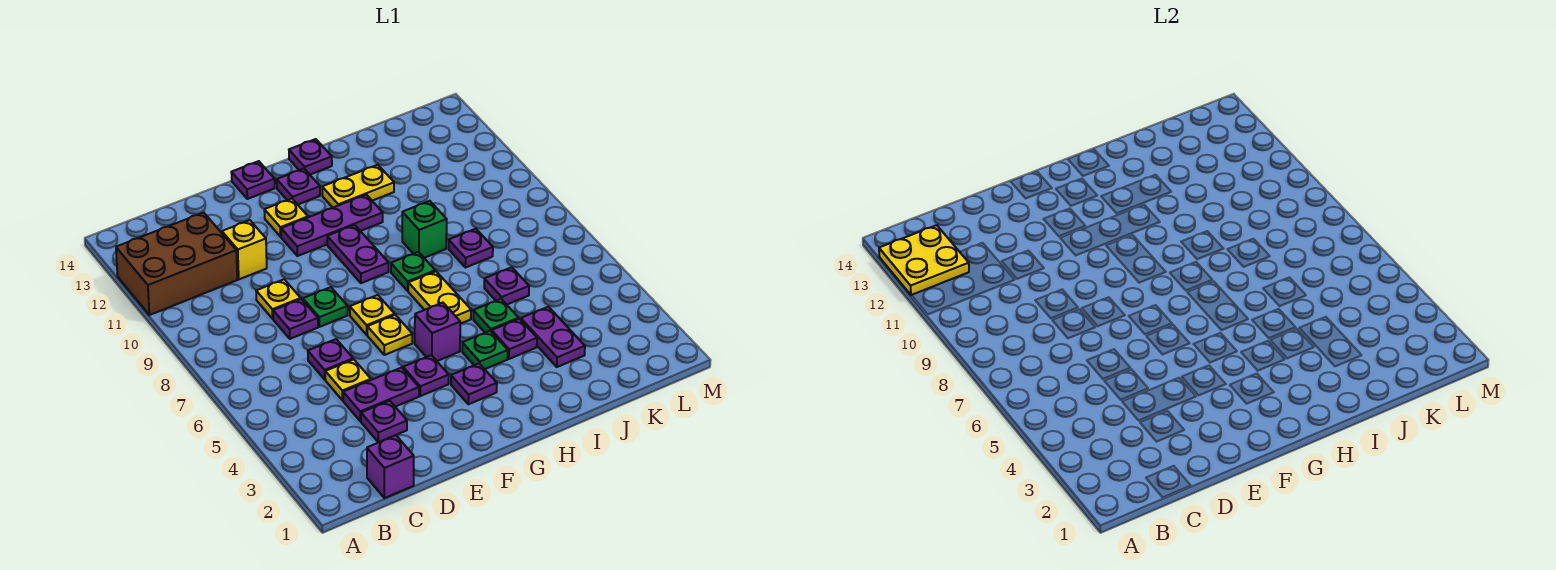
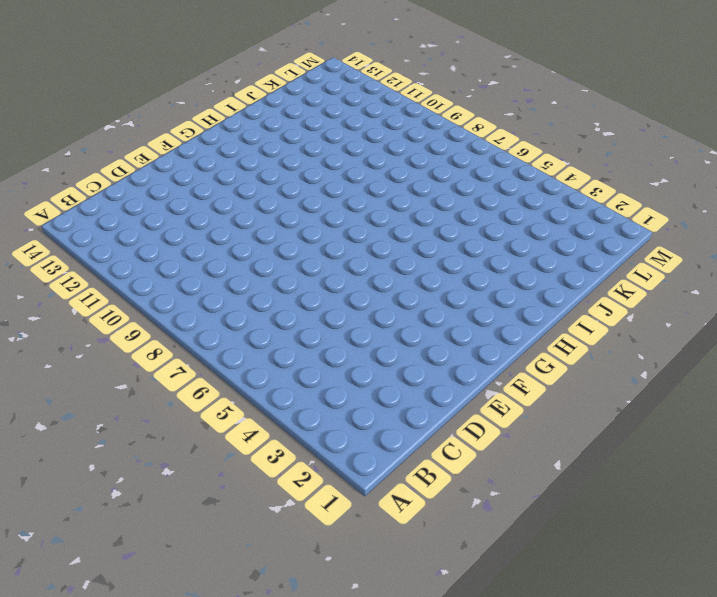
none -> brown 2x3 brick [116,213,237,315]
none -> purple 1x1 brick [367,435,414,498]
none -> purple 1x1 plate [361,401,407,442]
none -> purple 1x2 plate [343,368,419,421]

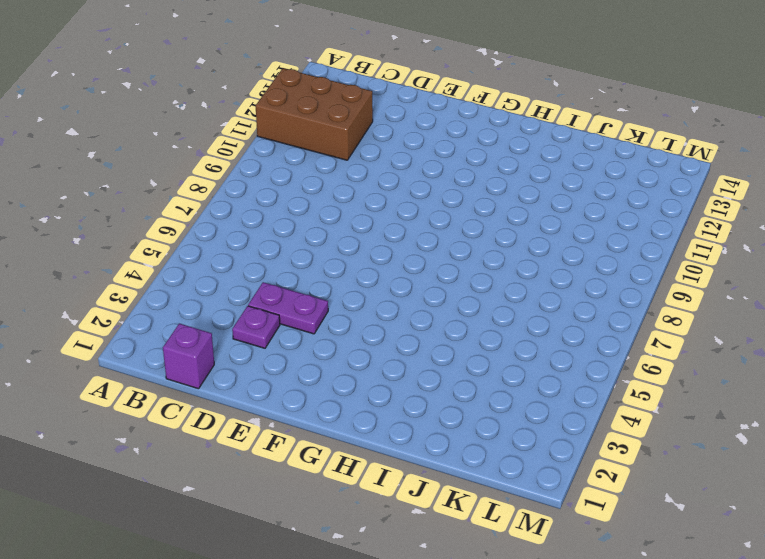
none -> yellow 1x1 plate [325,359,371,400]
none -> purple 1x1 plate [308,339,353,379]
none -> purple 1x1 plate [273,299,318,339]
none -> yellow 1x1 plate [256,279,301,319]

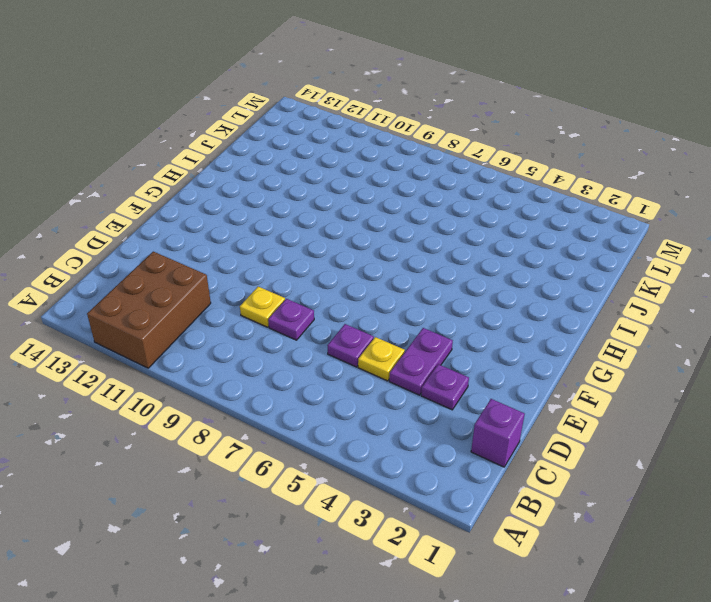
none -> yellow 1x1 brick [222,220,267,279]
none -> green 1x1 plate [303,287,348,327]
none -> purple 1x1 plate [403,355,449,396]
none -> yellow 1x1 plate [367,315,412,355]

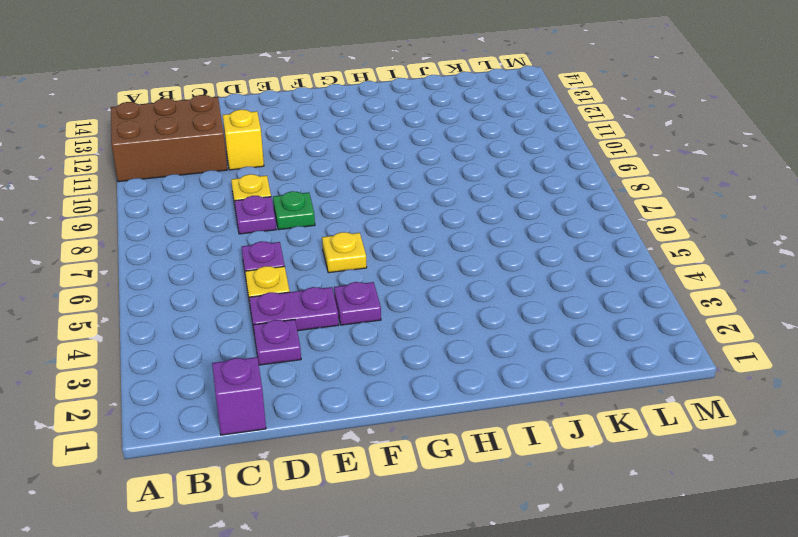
none -> yellow 1x1 plate [350,295,395,335]
none -> purple 1x3 plate [281,195,383,256]
none -> yellow 1x1 plate [264,199,308,237]
none -> purple 1x1 plate [231,161,275,199]

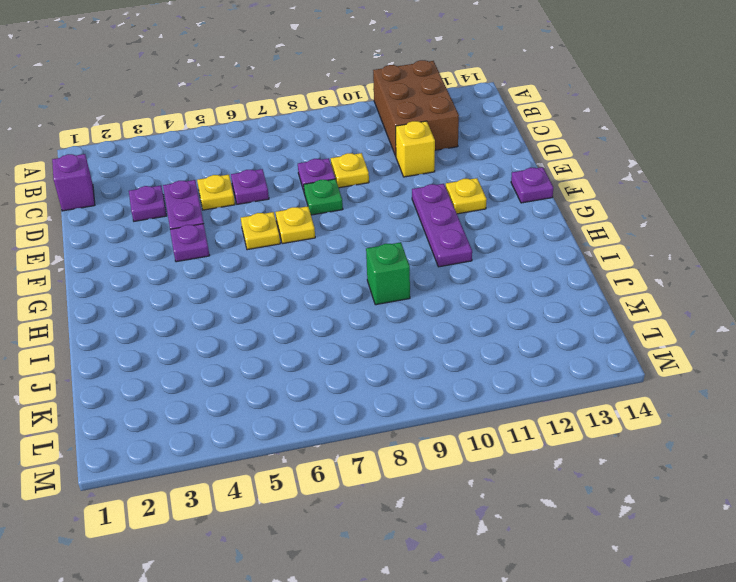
none -> purple 1x1 plate [451,363,497,404]
none -> purple 1x1 brick [415,303,460,361]
none -> purple 1x2 plate [327,225,389,283]
none -> purple 1x1 plate [277,169,320,205]

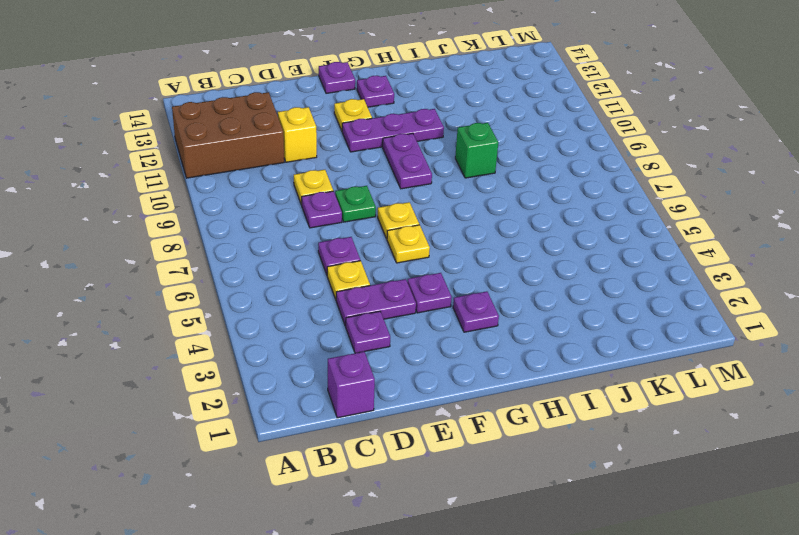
none -> purple 1x1 brick [415,303,460,361]
none -> green 1x1 plate [462,331,508,369]
none -> yellow 1x2 plate [408,271,471,324]
none -> green 1x1 plate [391,252,435,291]

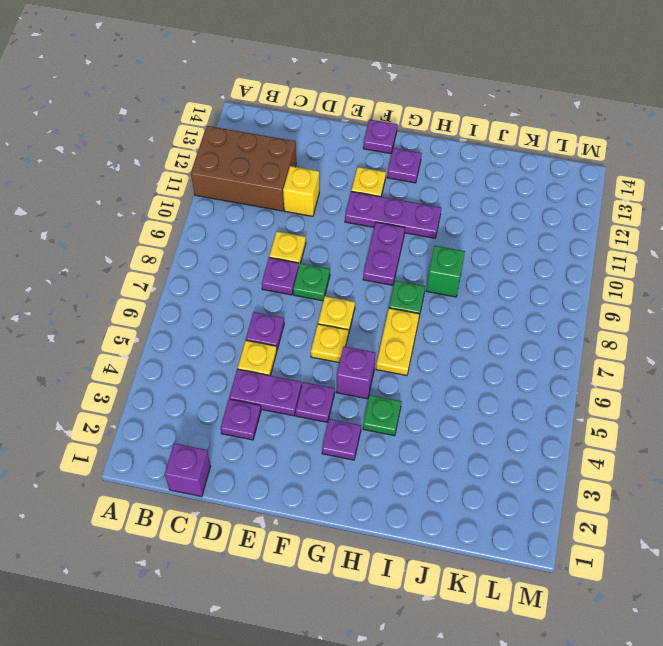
none -> yellow 1x2 plate [322,165,394,208]
none -> purple 1x1 plate [289,139,332,174]
none -> purple 1x1 plate [492,319,537,359]
none -> green 1x1 plate [473,299,519,333]

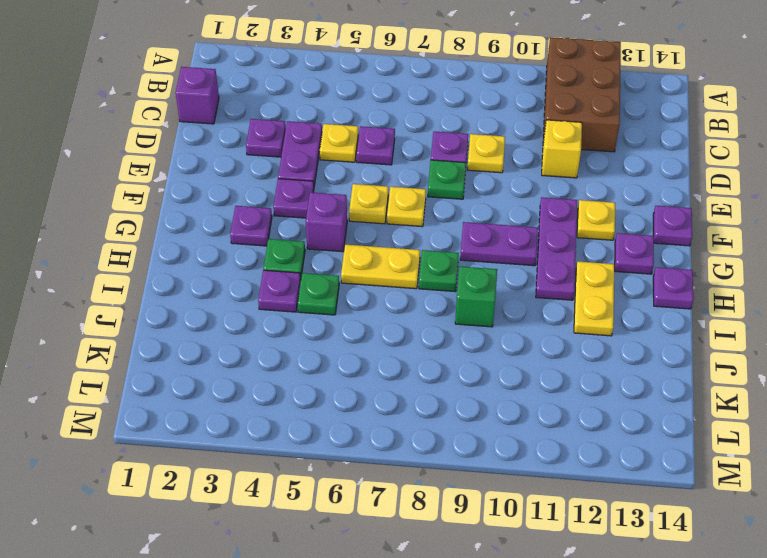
none -> purple 1x2 plate [521,307,585,367]
none -> purple 1x1 plate [484,267,529,304]
none -> purple 1x1 plate [449,229,493,268]
none -> yellow 2x2 plate [879,225,969,295]

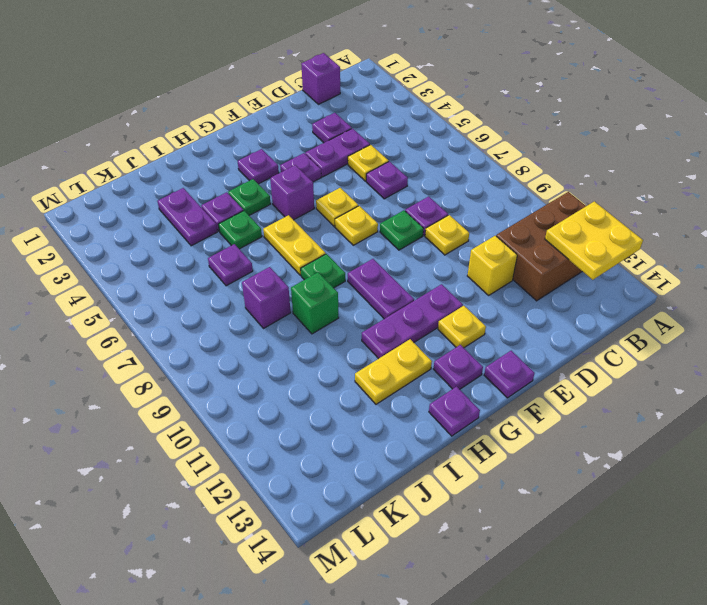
purple 1x1 brick [242,267,291,329] -> purple 1x1 plate [449,229,493,268]

